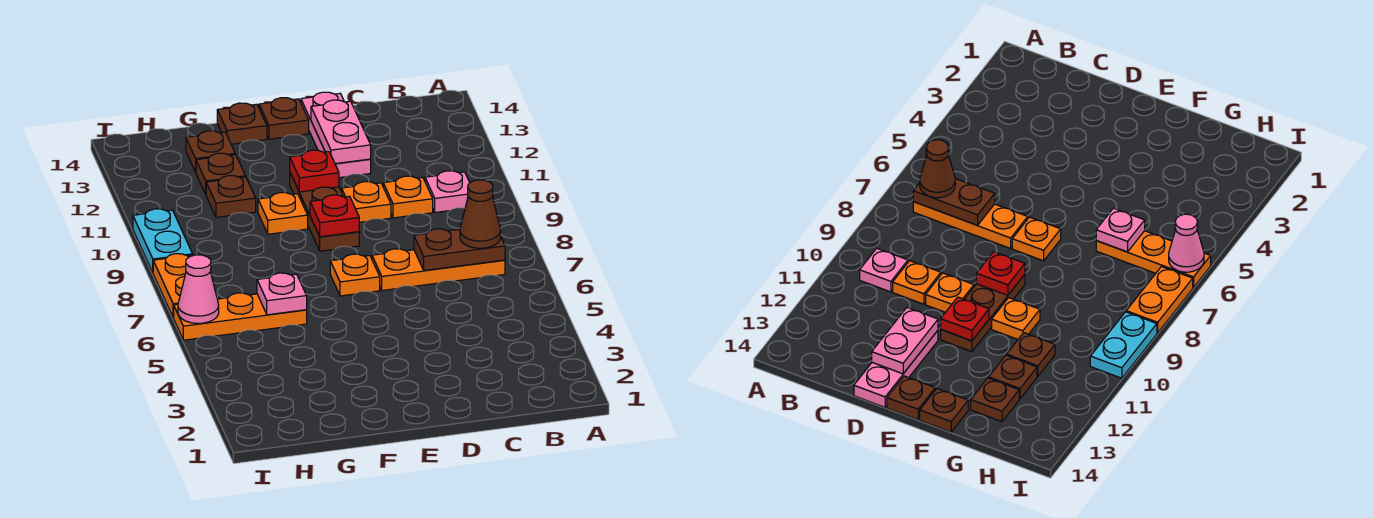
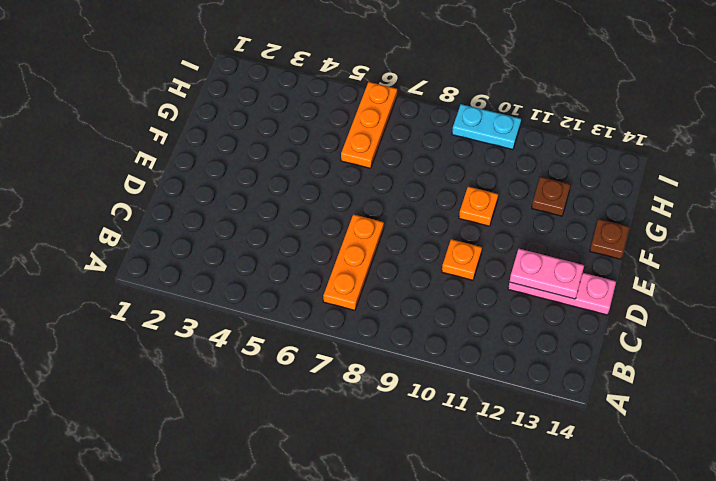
none -> pink 1x1 plate [425,171,470,212]
none -> orange 1x1 plate [383,176,433,218]
none -> orange 1x1 plate [330,254,380,296]

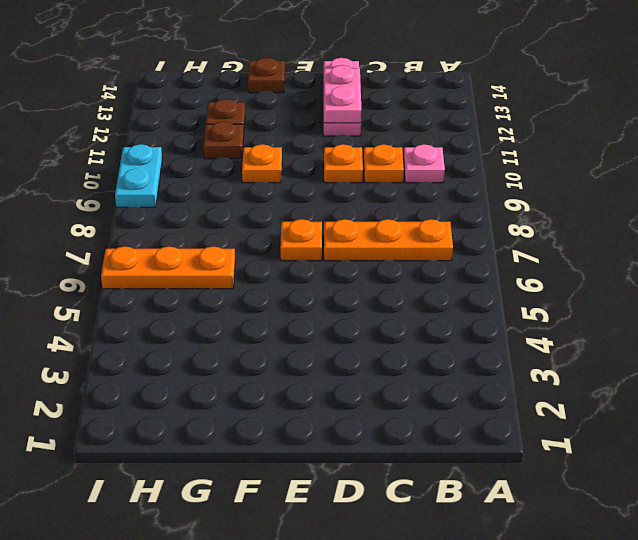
none -> brown 1x3 plate [290,173,359,251]
none -> brown 1x1 plate [259,98,309,139]
none -> brown 1x1 plate [186,131,235,172]

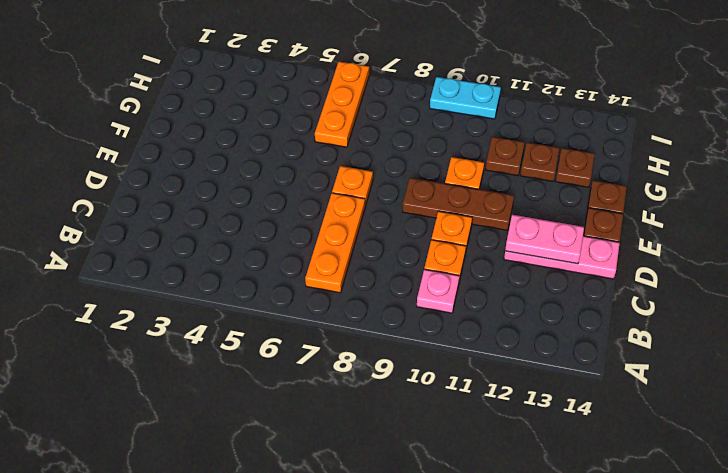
none -> orange 1x2 plate [153,254,193,318]
none -> brown 1x2 plate [414,229,505,271]
none -> red 1x1 plate [310,195,359,237]

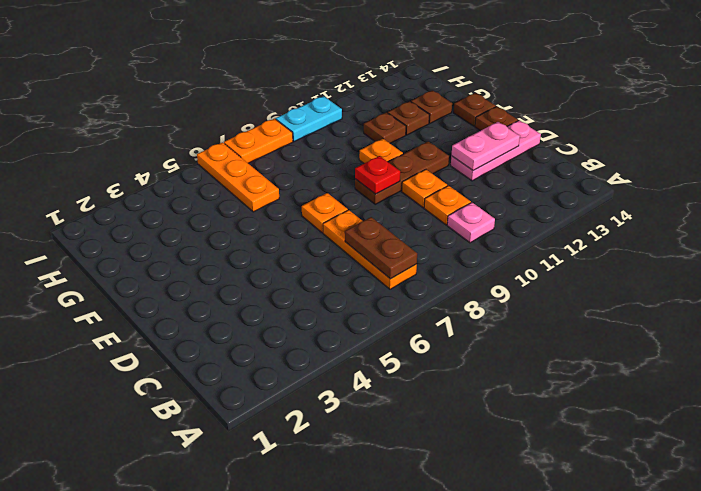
none -> red 1x1 plate [290,150,339,192]
none -> pink 1x1 plate [257,273,307,315]
none -> pink 1x1 cone [178,255,219,323]

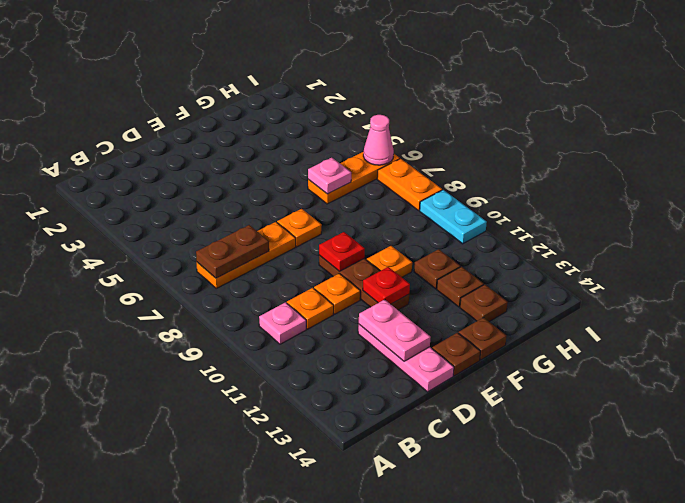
none -> brown 1x1 cone [460,180,501,248]

